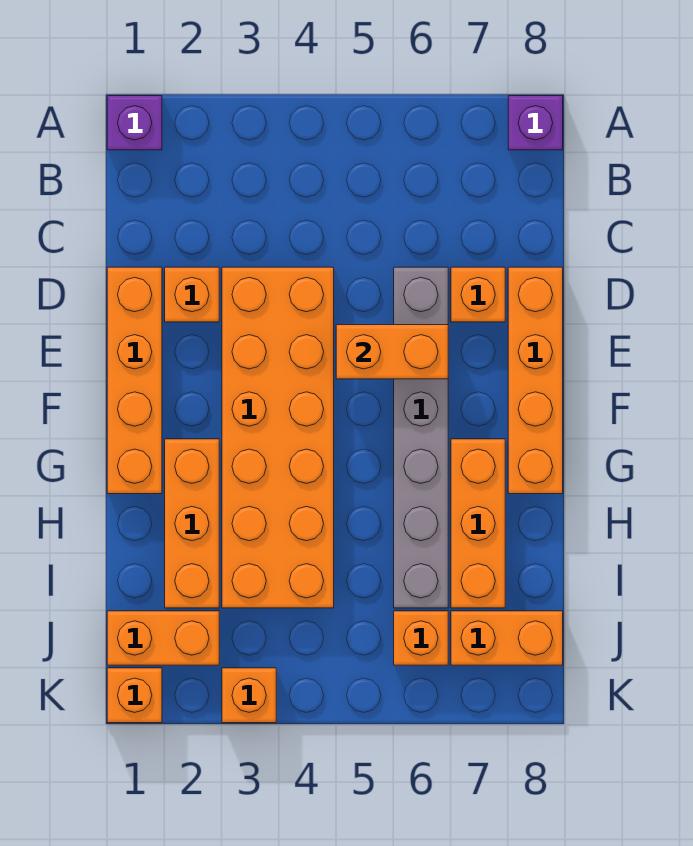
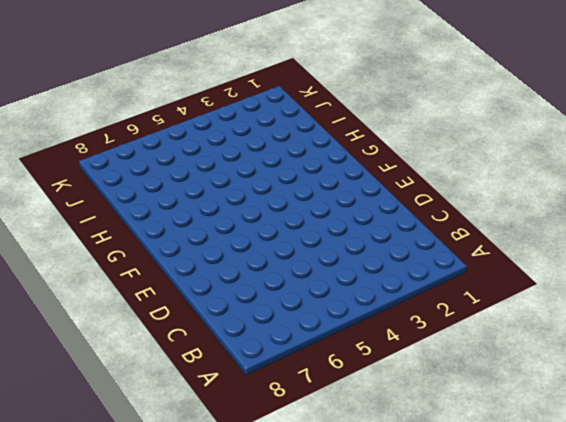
none -> purple 1x1 brick [107,96,162,150]
none -> purple 1x1 brick [508,96,563,150]
none -> orange 1x4 brick [107,267,162,494]

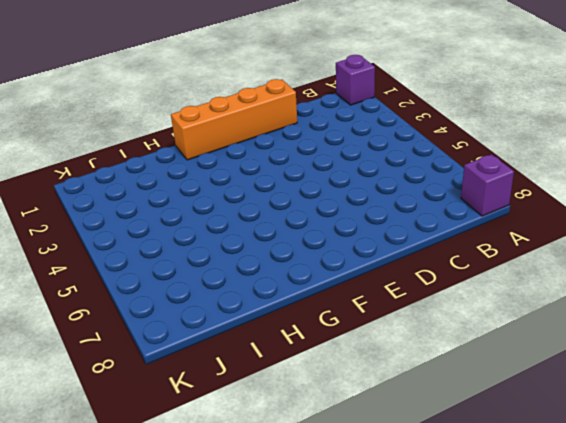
none -> orange 1x1 brick [165,267,219,322]
none -> orange 2x6 brick [222,267,334,608]
none -> grey 1x6 brick [394,267,448,608]

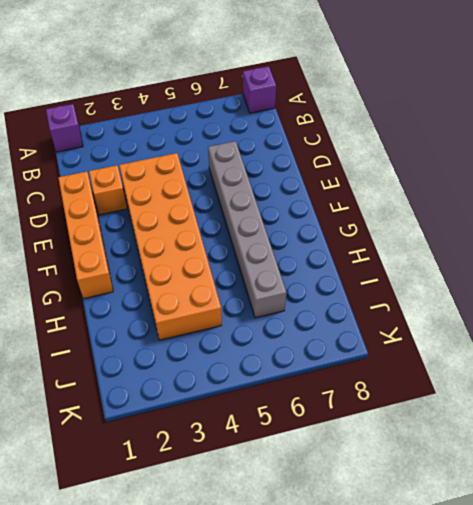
none -> orange 1x1 brick [451,267,505,322]
none -> orange 1x4 brick [508,267,563,494]
none -> orange 1x3 brick [165,439,219,608]

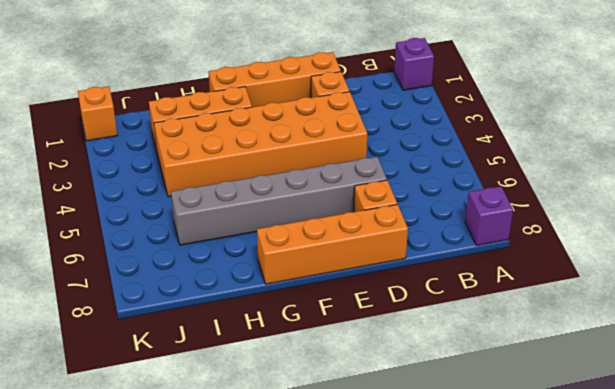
none -> orange 1x3 brick [451,439,505,608]
none -> orange 1x2 brick [107,611,219,665]
none -> orange 1x1 brick [394,611,448,665]

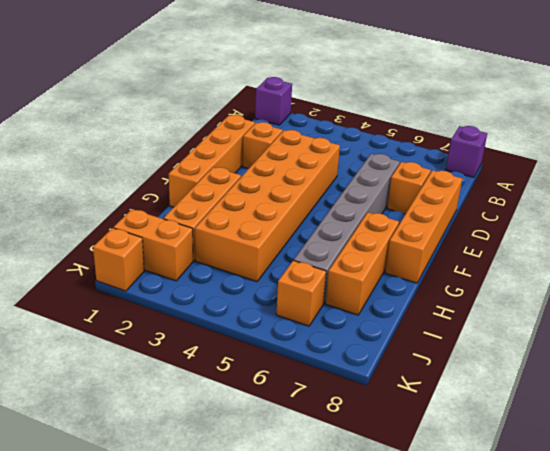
none -> orange 1x2 brick [451,611,563,665]
none -> orange 1x1 brick [222,668,276,723]
none -> orange 1x2 brick [336,325,448,379]

